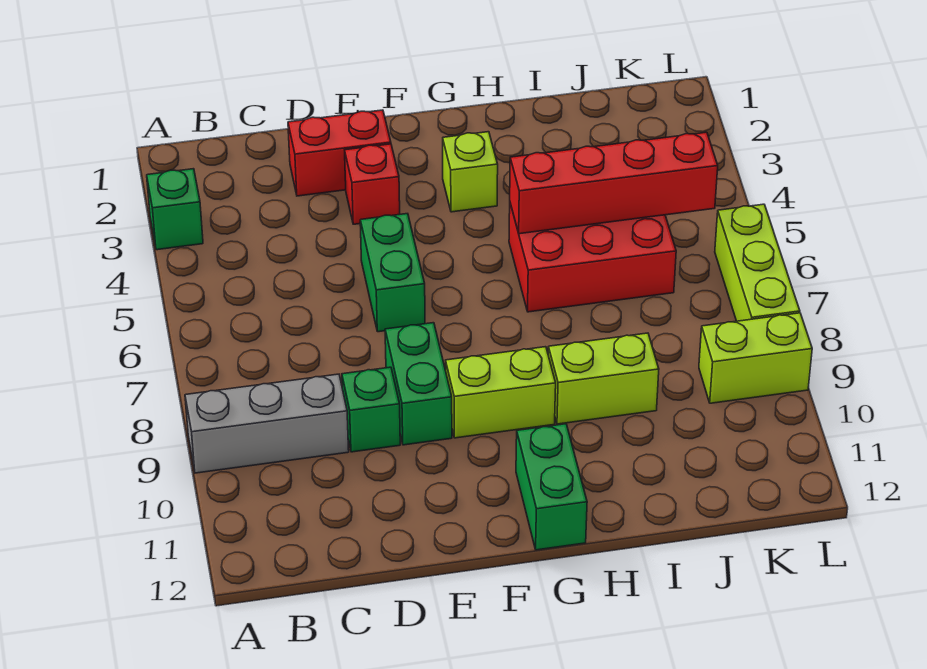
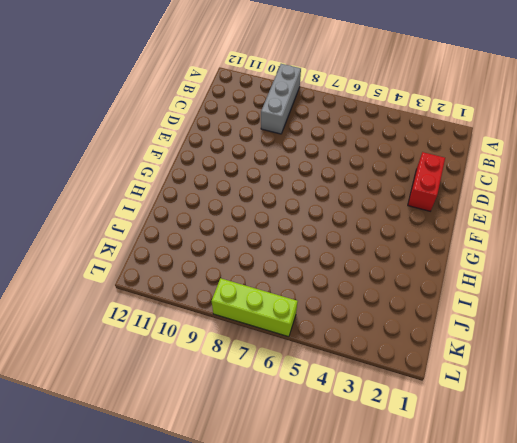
none -> green 1x1 brick [147,169,203,250]
none -> green 1x1 brick [342,367,400,452]
none -> red 1x1 brick [345,144,400,224]

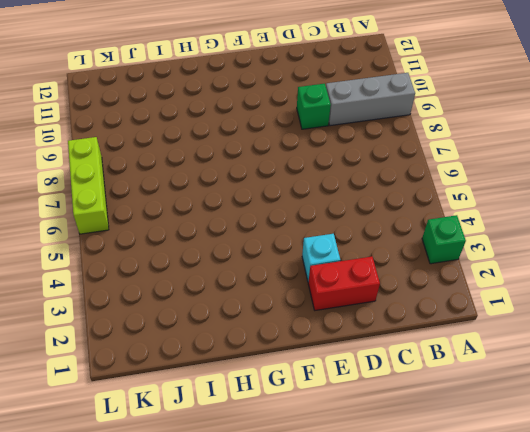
cyan 1x1 brick [302,234,340,282] -> red 1x1 brick [345,144,400,224]
none -> green 1x2 brick [360,214,425,332]
none -> green 1x2 brick [385,323,452,445]
none -> lime 1x2 brick [446,347,556,438]

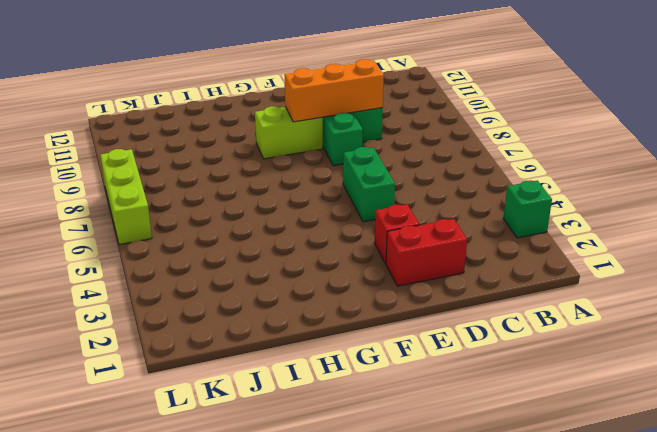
orange 1x3 brick [284,59,384,122] -> none
none -> grey 1x3 brick [185,374,349,473]
none -> lime 1x1 brick [443,132,498,212]
none -> green 1x2 brick [516,424,587,550]

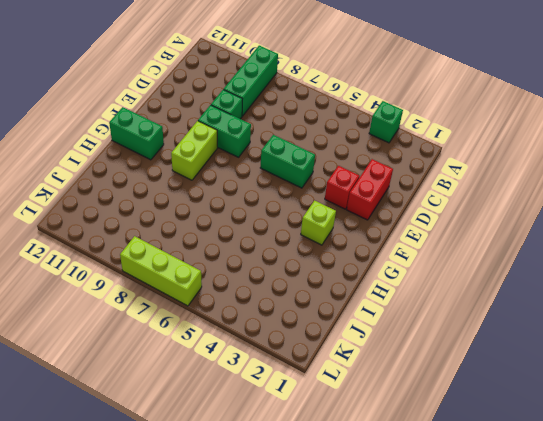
green 1x3 brick [224,46,278,116] -> grey 1x3 brick [185,374,349,473]
none -> red 2x3 brick [509,203,676,312]
none -> lime 1x2 brick [548,333,659,424]
none -> lime 1x2 brick [699,313,812,403]

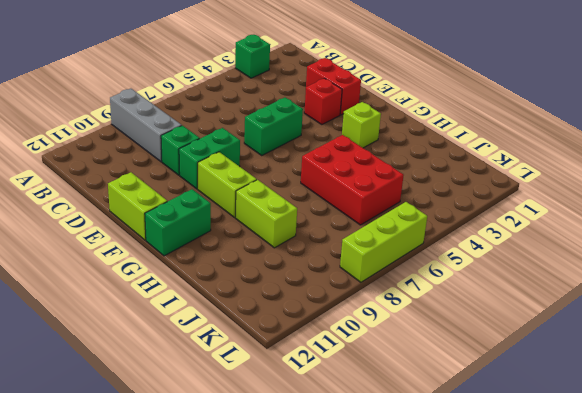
lime 1x2 brick [108,172,167,240] -> lime 1x2 brick moved to [699,313,812,403]
none -> red 1x4 brick [510,132,718,234]

